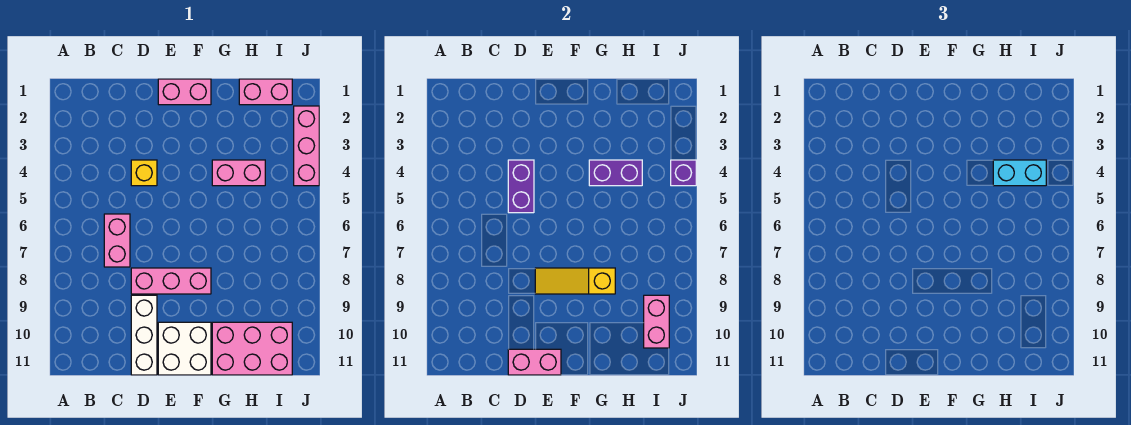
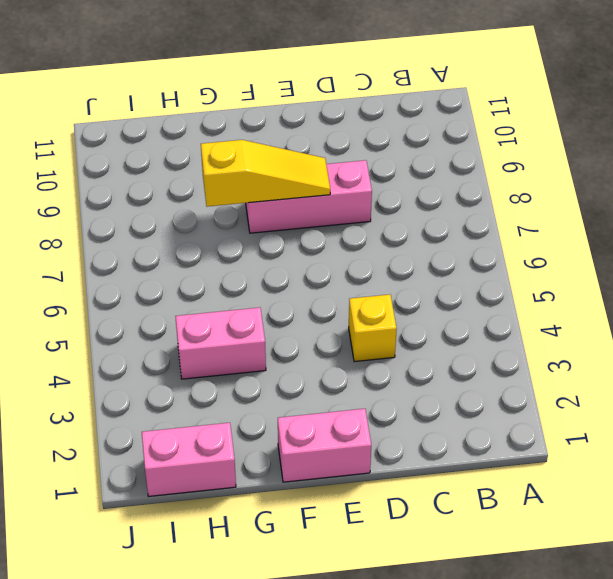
none -> pink 1x2 brick [104,214,130,267]
none -> white 1x3 brick [131,295,157,375]
none -> white 2x2 brick [158,322,211,375]

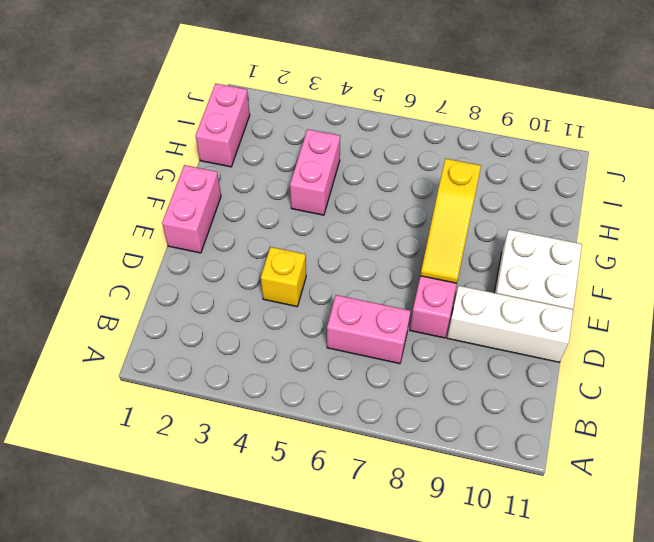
none -> pink 2x3 brick [212,322,292,375]
none -> pink 1x3 brick [294,106,319,186]
none -> purple 1x2 brick [508,160,534,213]

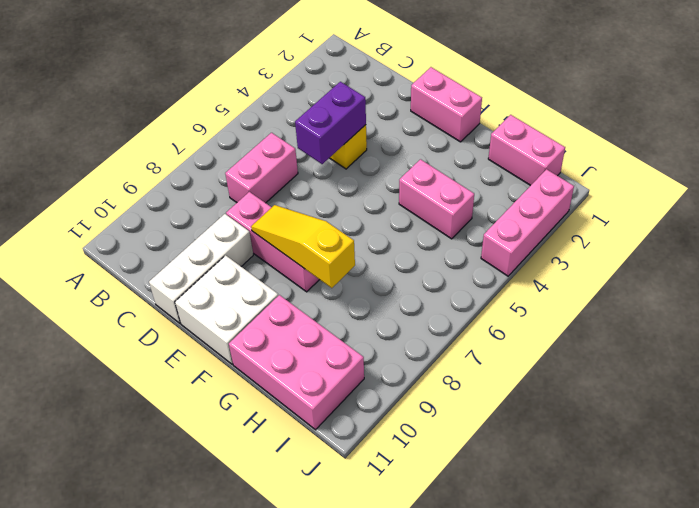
none -> pink 1x2 brick [508,349,561,375]
none -> purple 1x2 brick [589,160,642,186]
none -> pink 1x2 brick [644,295,669,348]

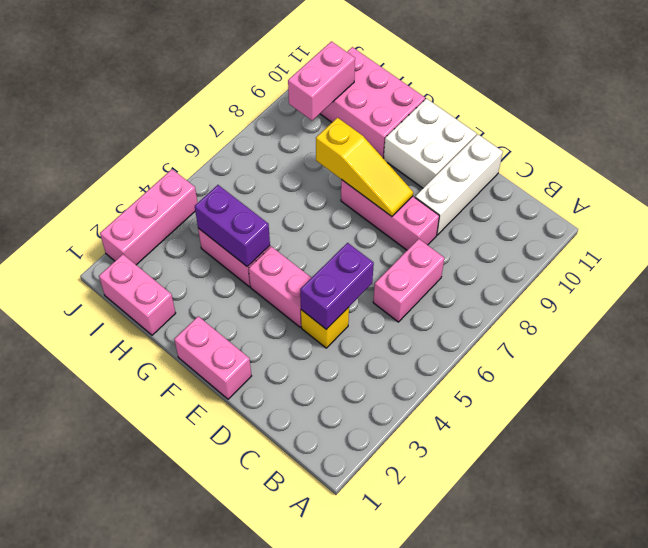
pink 1x2 brick [249,246,311,327] -> pink 1x2 brick moved to [508,349,561,375]
none -> purple 1x1 brick [671,160,696,186]
none -> cyan 1x2 brick [993,160,1046,186]

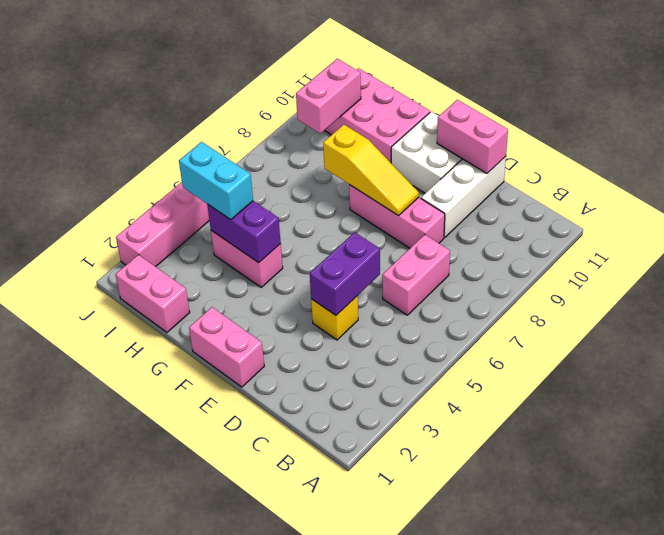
none -> purple 1x1 brick [671,160,696,186]

